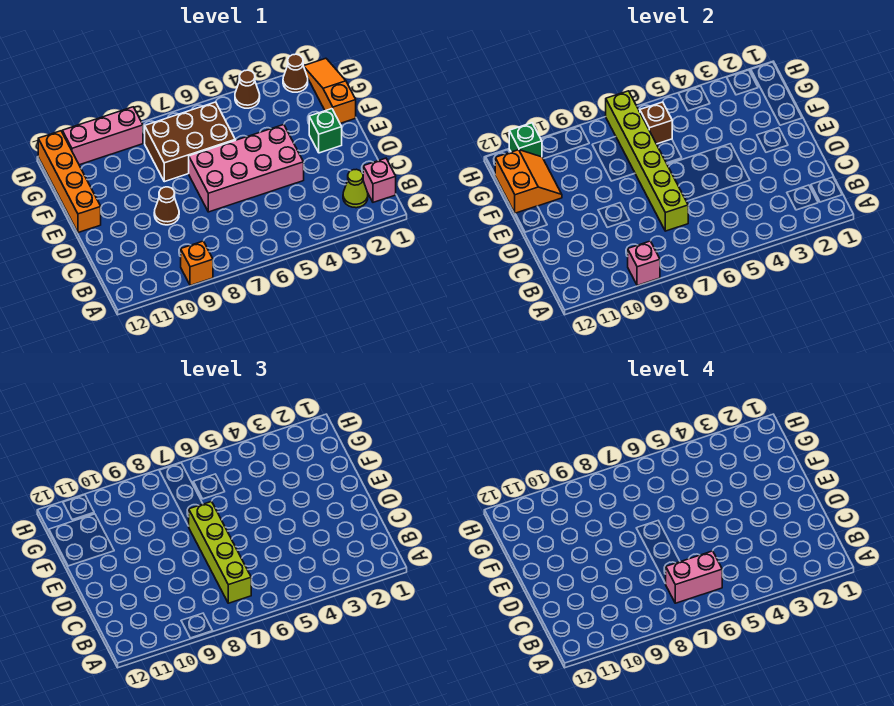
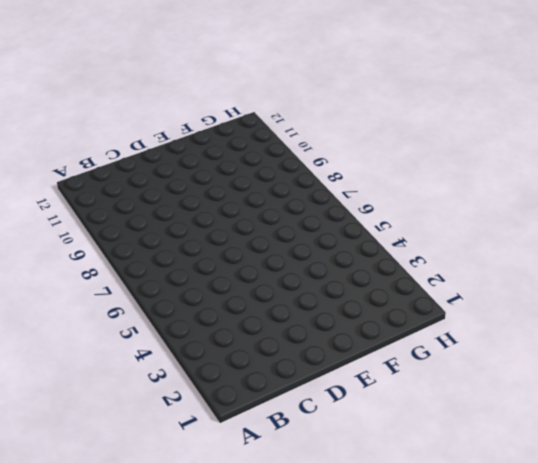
none -> orange 1x1 brick [181,241,213,286]
none -> pink 1x1 brick [363,158,396,202]
none -> lime 1x1 cone [343,169,368,208]

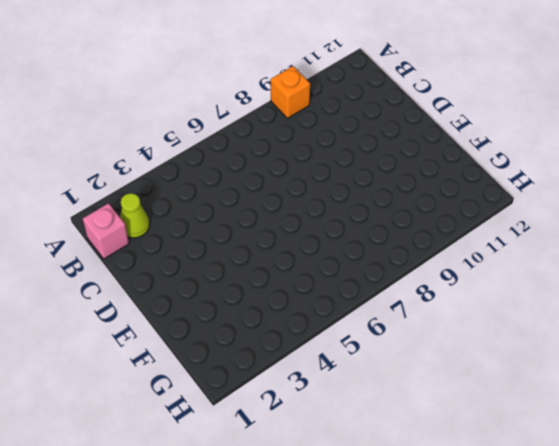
none -> pink 2x4 brick [189,125,304,212]
none -> brown 1x1 cone [154,187,179,225]
none -> green 1x1 brick [309,109,342,153]

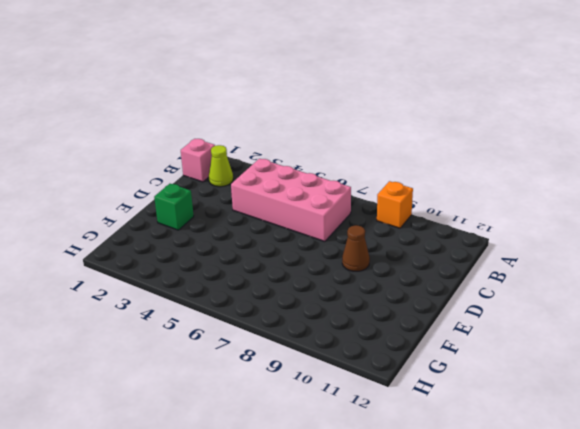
pink 2x4 brick [231,159,351,242] -> pink 2x4 brick moved to [189,125,304,212]
none -> orange 1x4 brick [38,131,101,233]
none -> orange 1x3 slope [304,58,356,123]
none -> brown 2x3 brick [145,102,235,182]

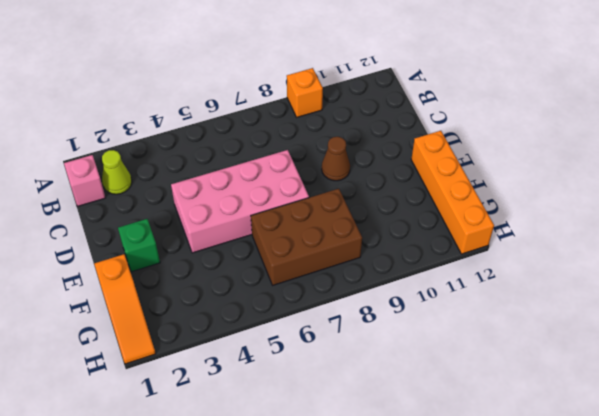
none -> brown 1x1 cone [283,54,308,92]
none -> brown 1x1 cone [235,70,260,108]
none -> pink 1x3 brick [62,107,143,165]

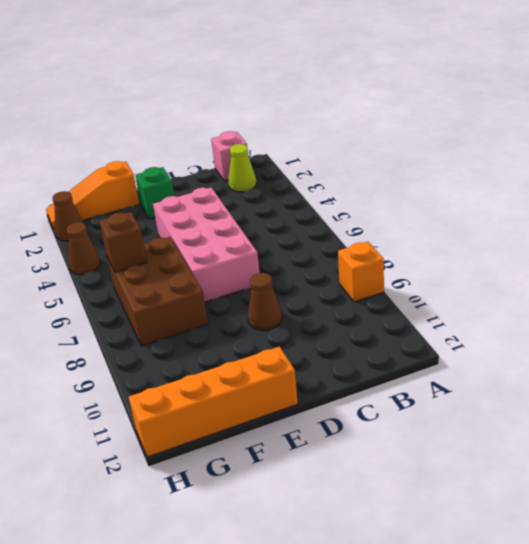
none -> pink 1x3 brick [62,107,143,165]
none -> pink 1x1 brick [628,241,660,286]
none -> lime 1x6 brick [606,91,688,231]

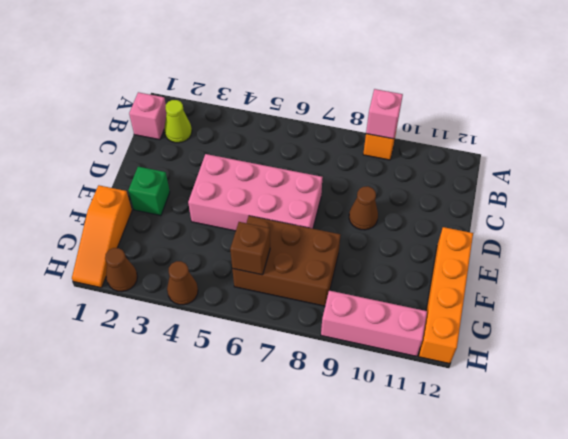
none -> lime 1x6 brick [606,91,688,231]
none -> orange 2x2 slope [495,150,562,213]
none -> green 1x1 brick [509,123,542,157]

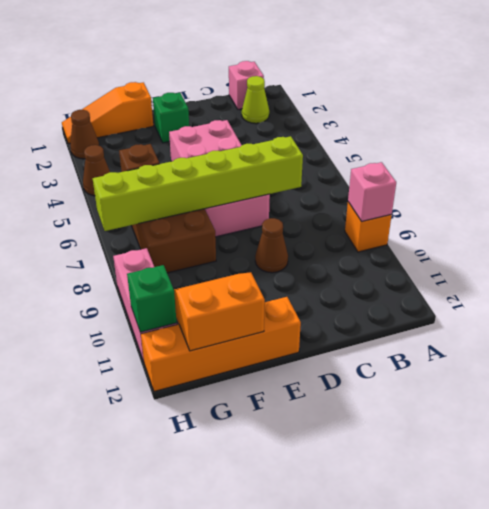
none -> lime 1x4 brick [189,501,251,603]
none -> pink 1x2 brick [665,551,722,603]

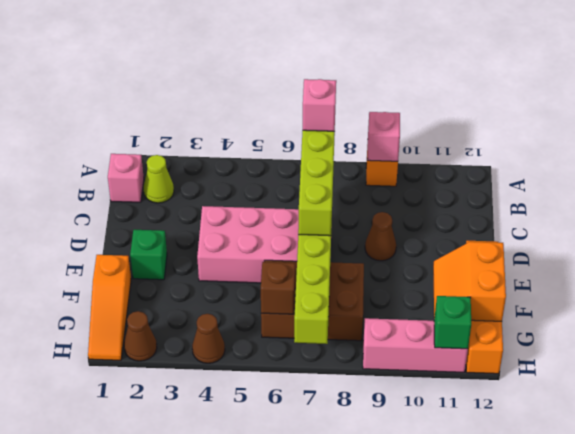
pink 1x1 brick [303,79,336,131] -> pink 1x2 brick [665,551,722,603]

